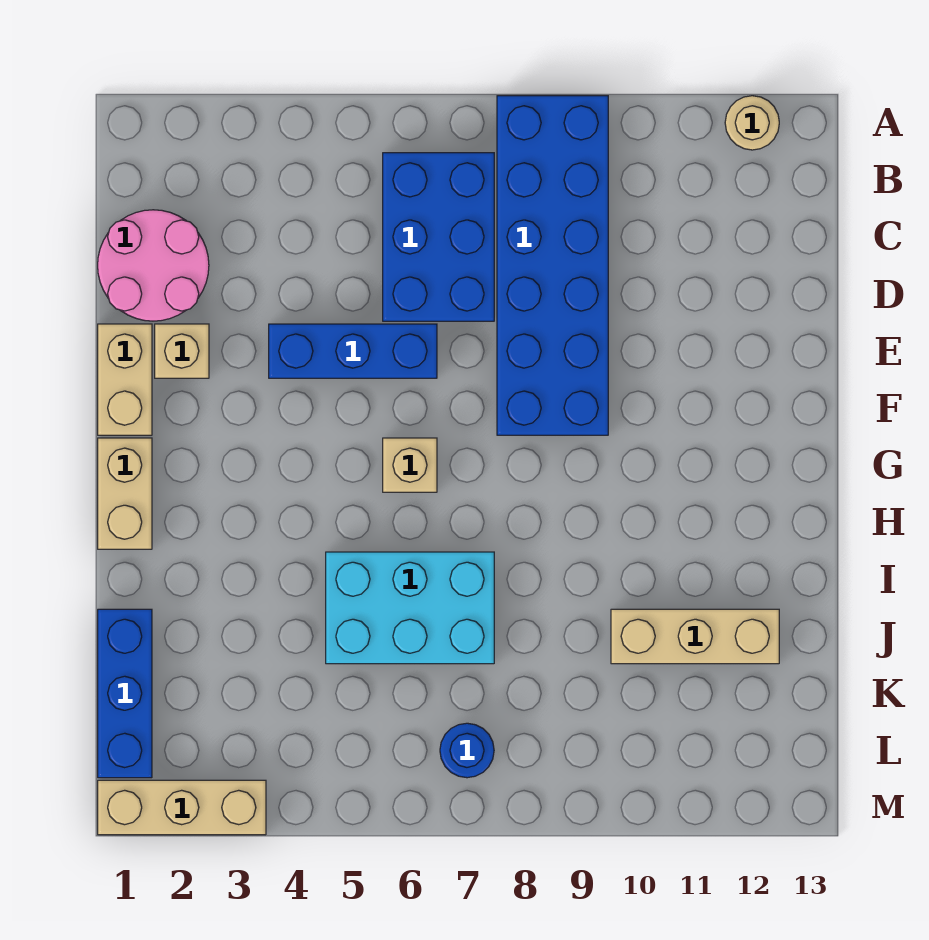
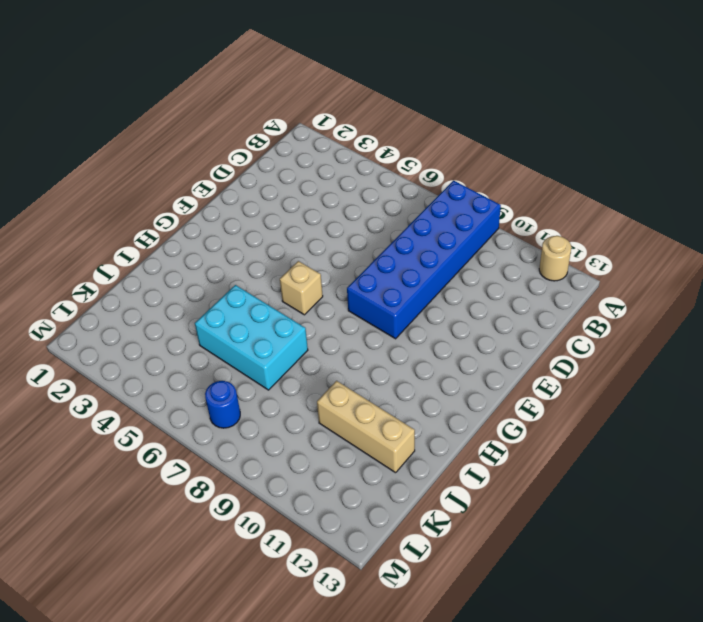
none -> blue 2x3 brick [383,153,494,321]
none -> pink 2x2 round brick [98,210,209,321]
none -> tan 1x2 brick [98,324,152,435]

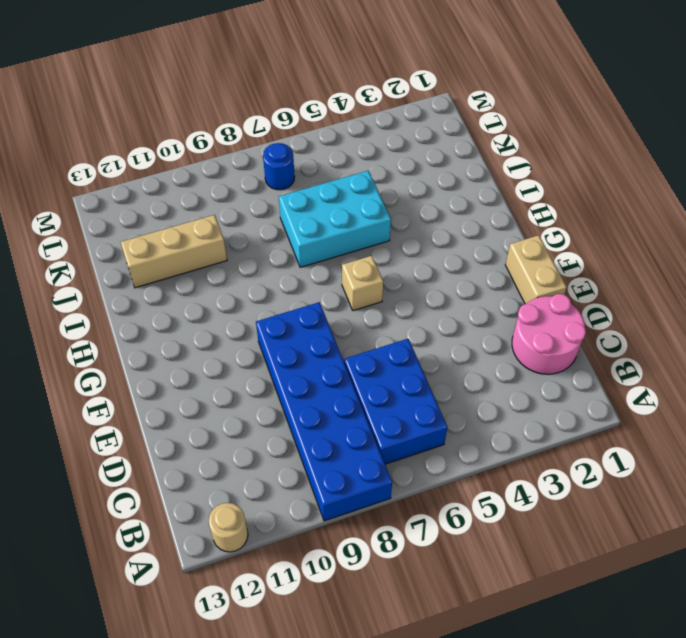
none -> tan 1x1 brick [155,324,209,378]
none -> blue 1x3 brick [269,324,437,378]
none -> tan 1x2 brick [98,438,152,549]

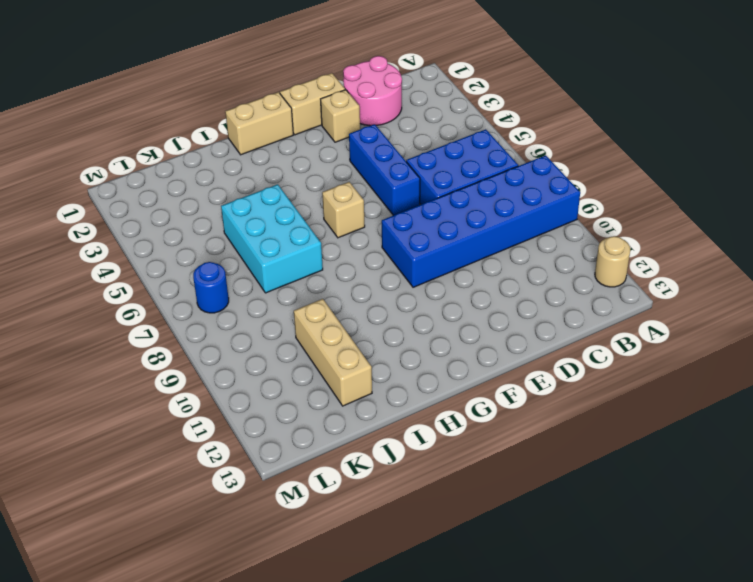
none -> blue 1x3 brick [98,609,152,778]
none -> tan 1x3 brick [98,780,266,835]

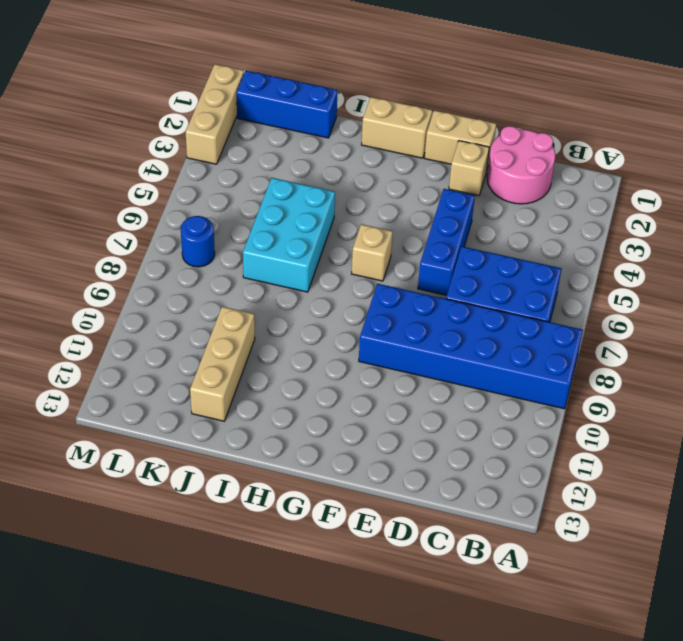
none -> tan 1x1 round brick [725,96,779,150]

